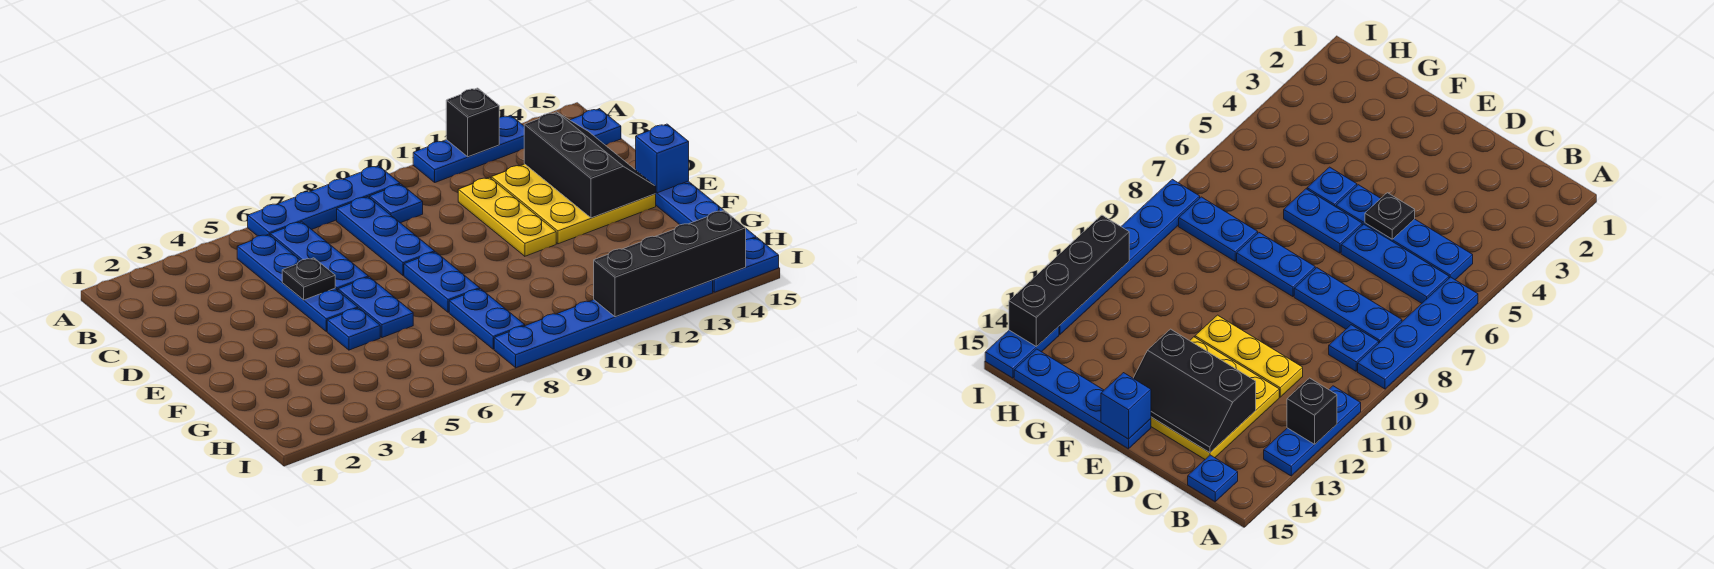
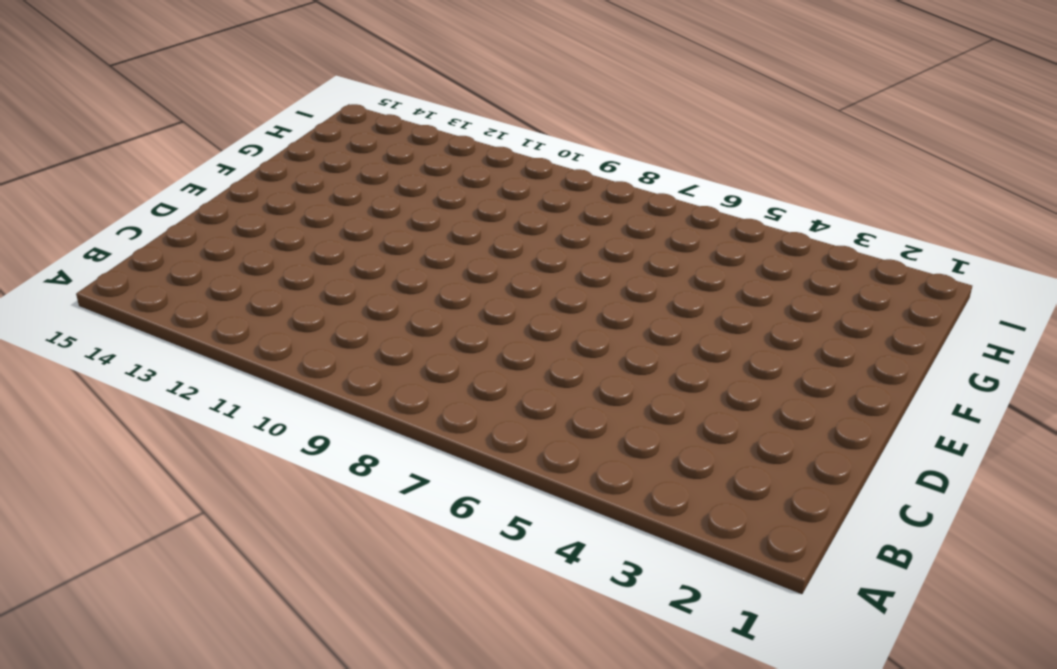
none -> blue 1x4 plate [248,166,400,236]
none -> blue 1x3 plate [413,115,524,182]
none -> blue 1x4 plate [237,234,358,332]

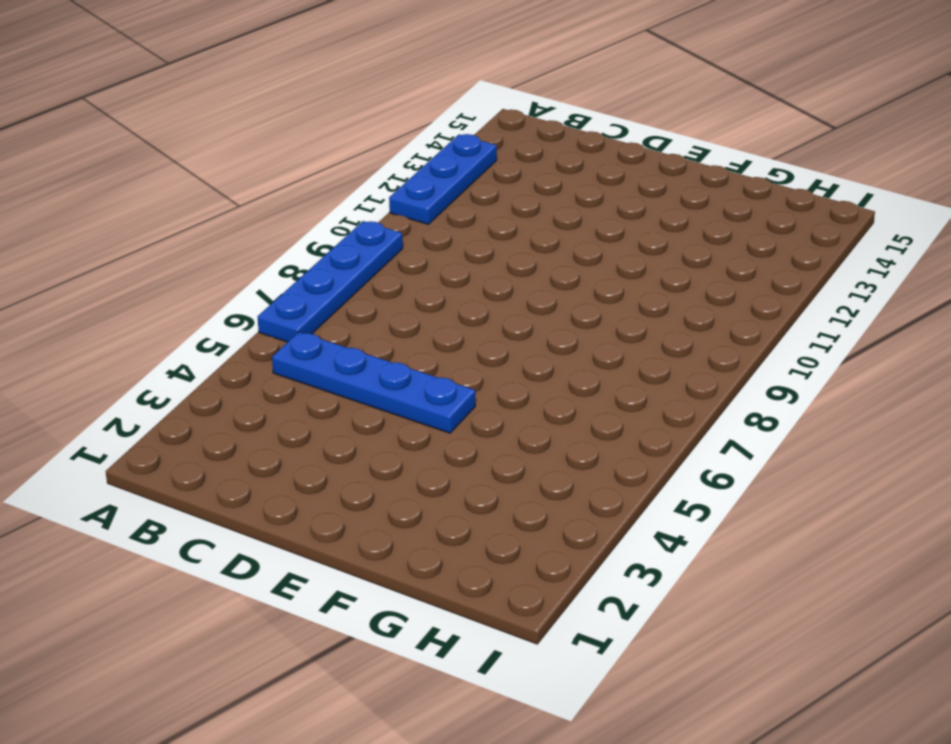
none -> blue 1x3 plate [270,222,368,290]
none -> blue 1x3 plate [337,197,435,276]
none -> blue 1x1 plate [370,184,423,223]

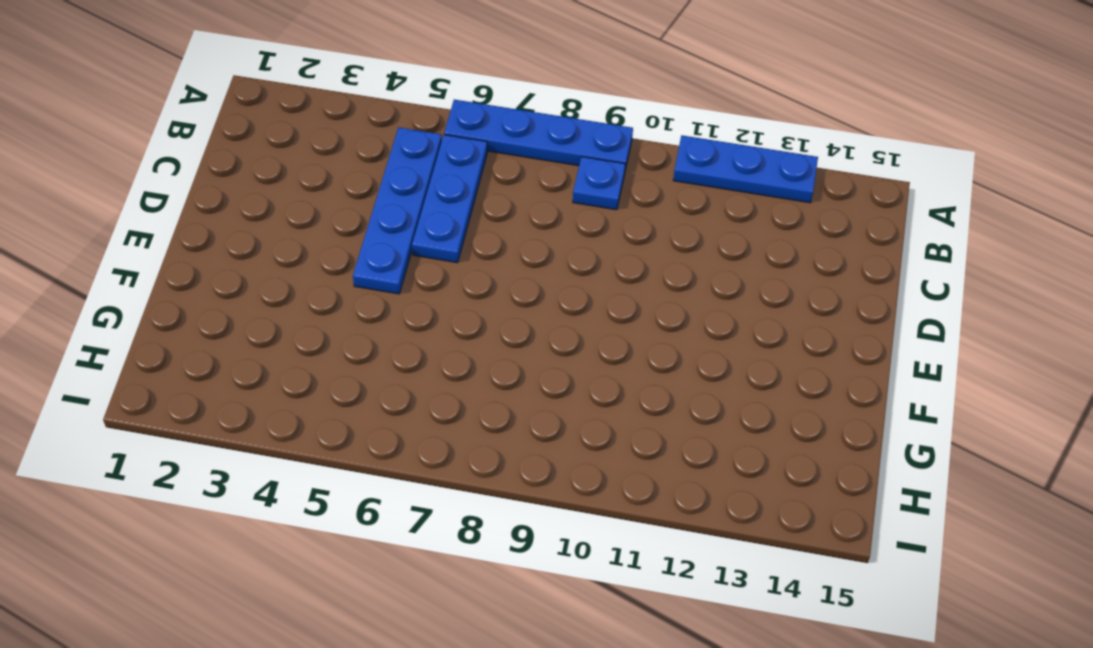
none -> blue 1x3 plate [337,197,435,276]
none -> blue 1x1 plate [571,109,621,145]
none -> yellow 1x3 plate [458,177,556,256]

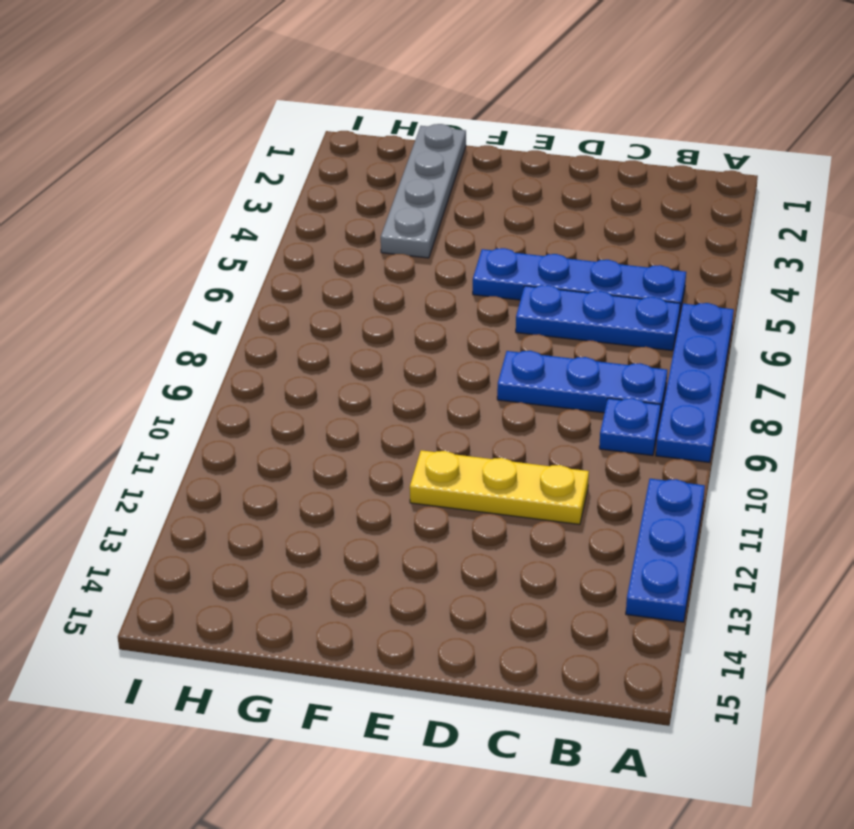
grey 1x4 plate [381,124,466,258] -> none
none -> blue 1x1 plate [571,109,621,145]
none -> yellow 3x3 plate [491,164,656,244]
none -> blue 1x2 plate [338,277,413,338]

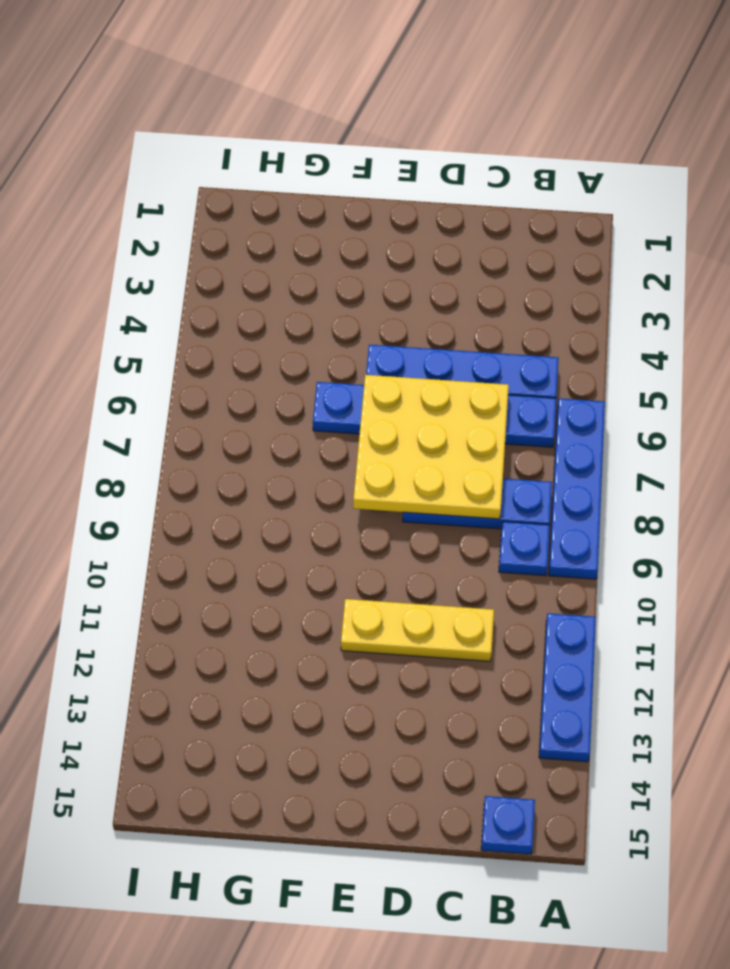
yellow 3x3 plate [353,375,509,519] -> yellow 3x3 plate moved to [491,164,656,244]
none -> blue 1x2 plate [404,252,480,312]
none -> blue 1x4 plate [656,181,756,240]
none -> blue 1x1 plate [327,308,380,350]

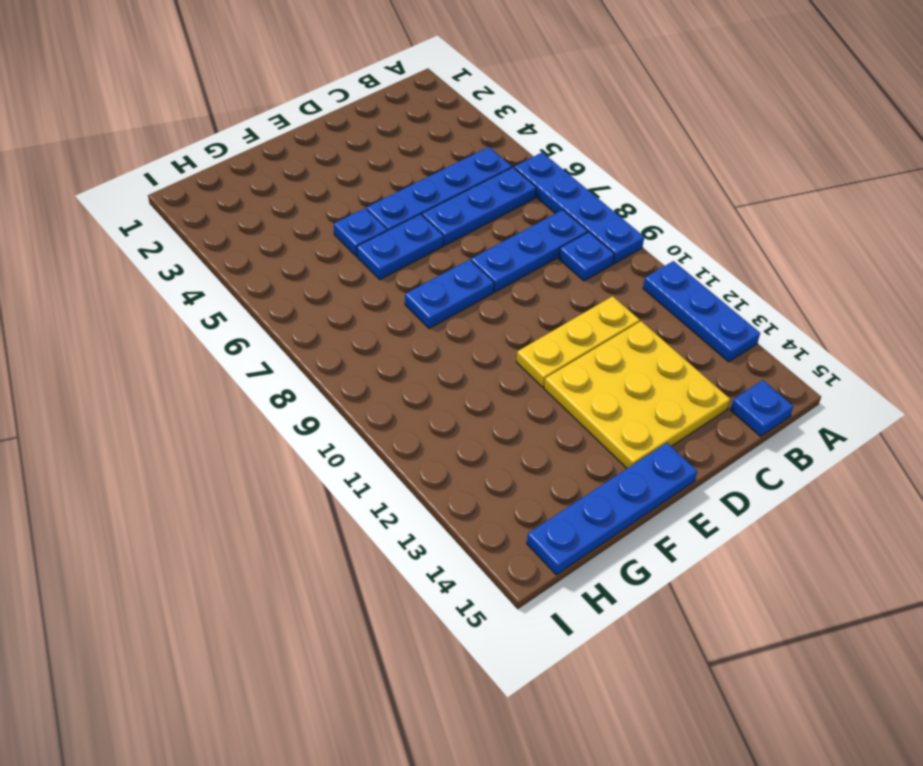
none -> blue 1x2 plate [449,289,525,349]
none -> blue 1x6 plate [494,280,713,368]
none -> blue 1x2 plate [713,238,779,292]

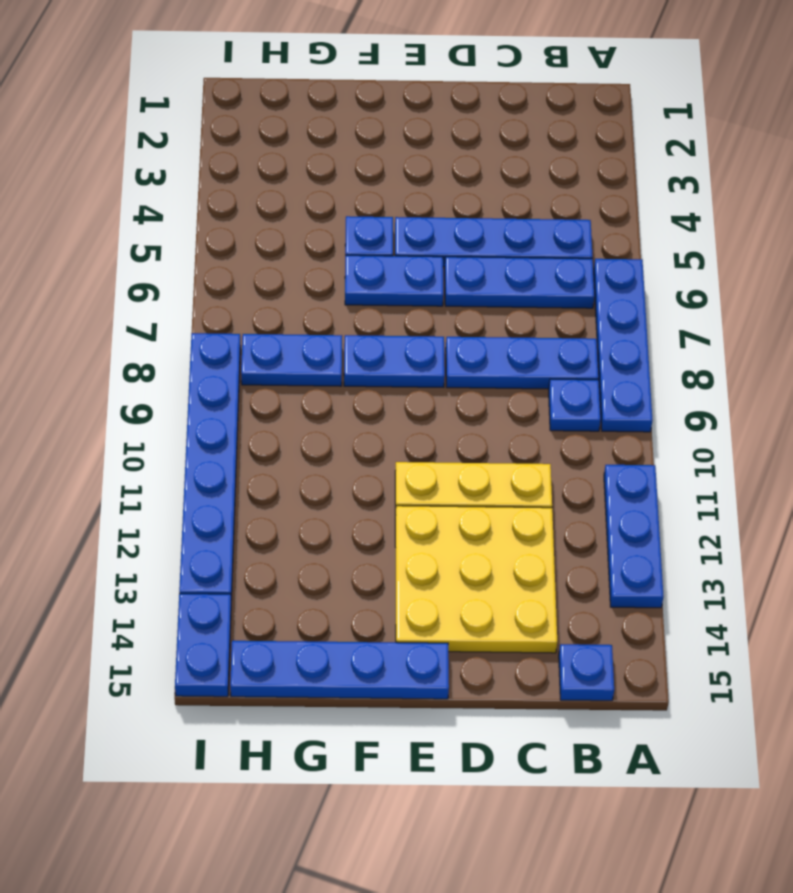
none -> black 1x1 brick [446,88,499,157]
none -> black 2x3 slope [524,112,656,218]
none -> black 1x1 plate [282,258,335,300]

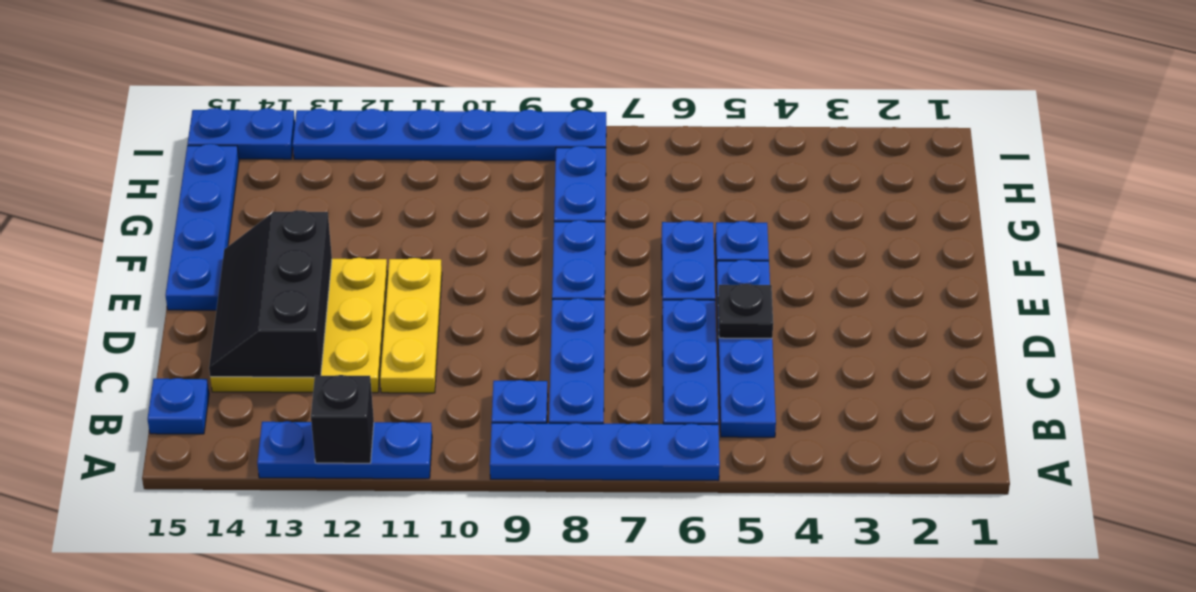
none -> blue 1x1 brick [636,124,689,193]
none -> black 1x4 brick [594,210,746,317]

